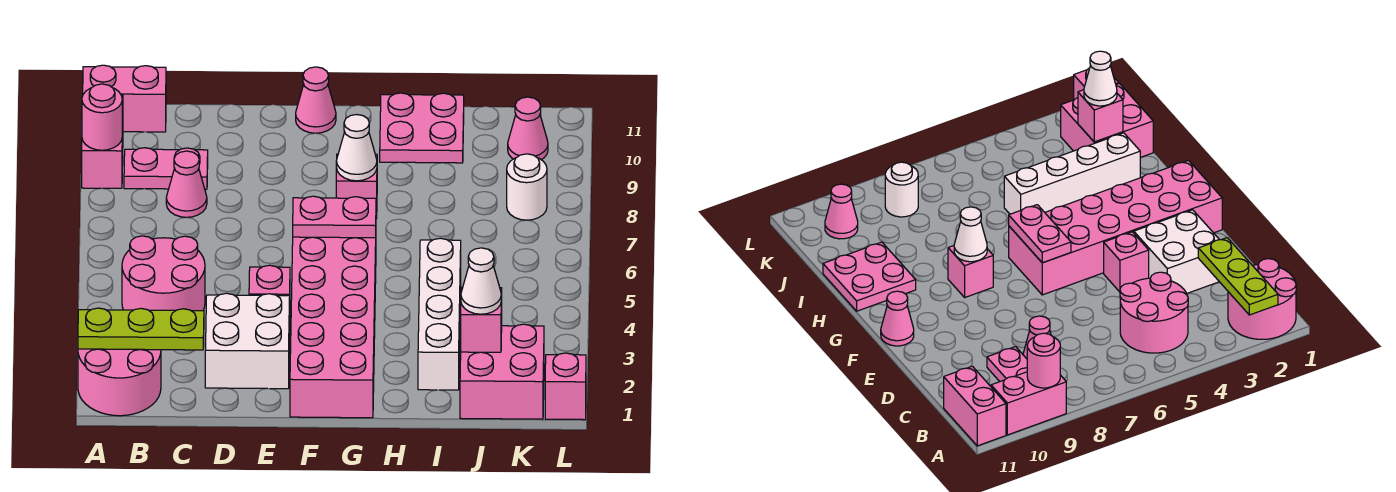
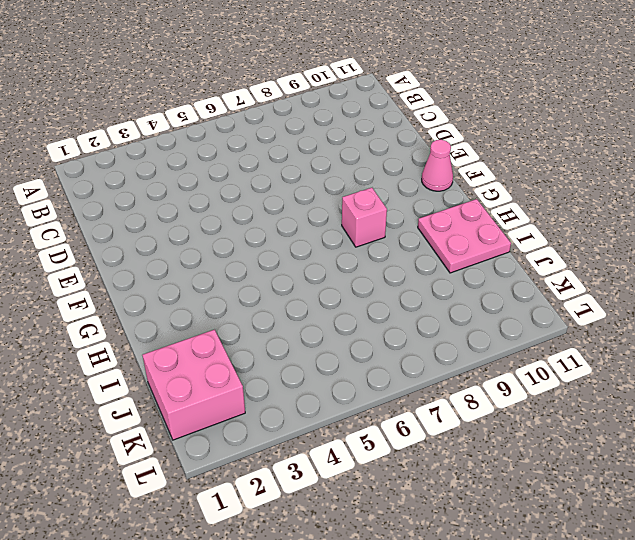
none -> pink 2x2 round brick [78,349,161,416]
none -> pink 1x2 brick [82,95,123,188]
none -> pink 1x2 brick [83,65,166,132]

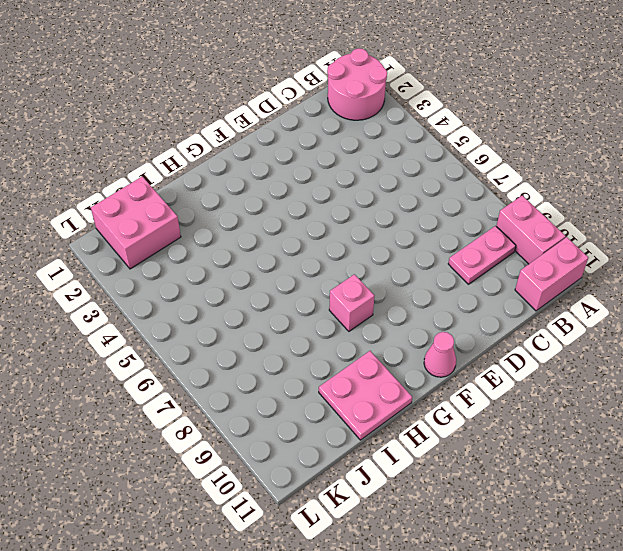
none -> pink 2x2 round brick [122,236,205,311]
none -> pink 1x1 cone [166,151,207,217]
none -> white 2x2 brick [205,293,290,389]

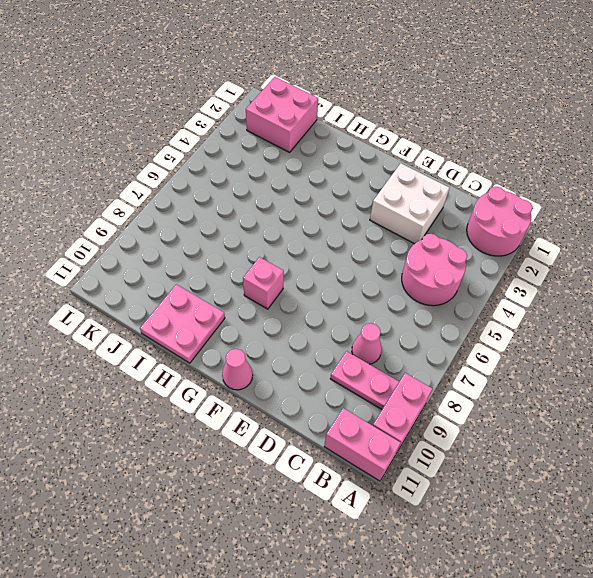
none -> pink 1x1 brick [249,265,290,296]
none -> pink 2x6 brick [290,237,376,418]
none -> white 1x4 brick [418,238,461,390]

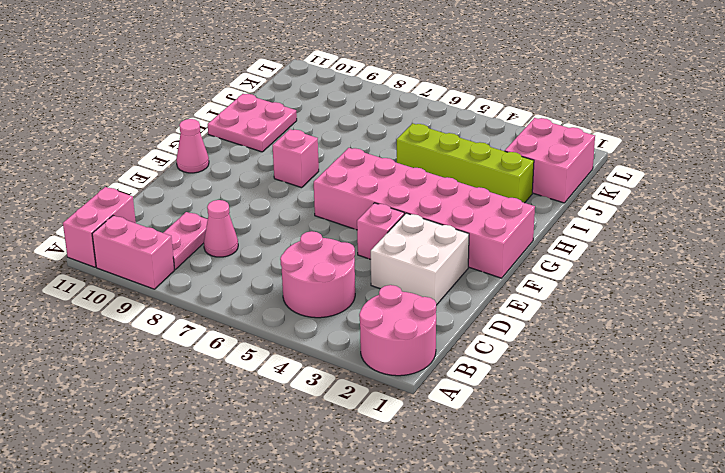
lime 1x4 brick [397,123,534,203] -> white 1x4 brick [418,238,461,390]
none -> white 1x1 round brick [507,154,547,220]
none -> pink 1x1 cone [508,97,548,160]
none -> pink 1x1 brick [545,353,586,420]

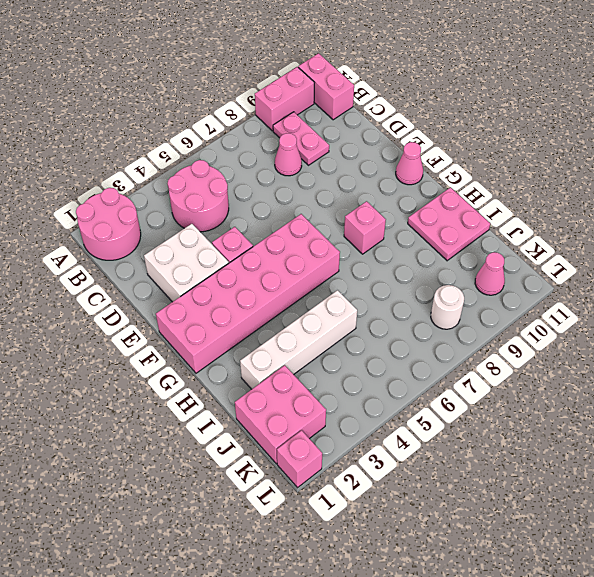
none -> lime 1x3 plate [78,308,204,350]
none -> pink 1x1 round brick [82,84,122,150]
none -> pink 1x2 plate [293,196,376,238]

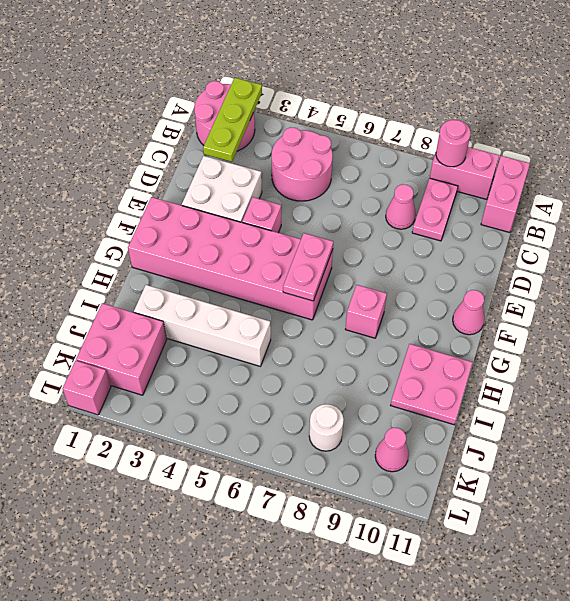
none -> white 1x1 cone [336,115,377,181]
none -> pink 1x1 brick [461,287,502,352]
none -> white 1x1 cone [461,248,501,314]

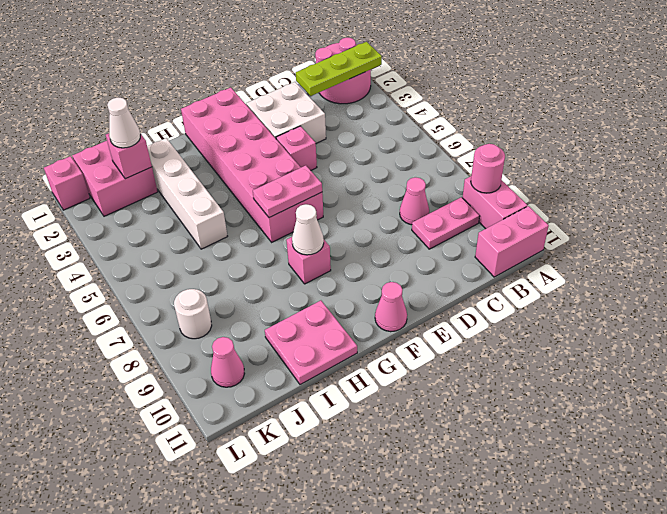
none -> pink 2x2 round brick [122,236,205,311]

